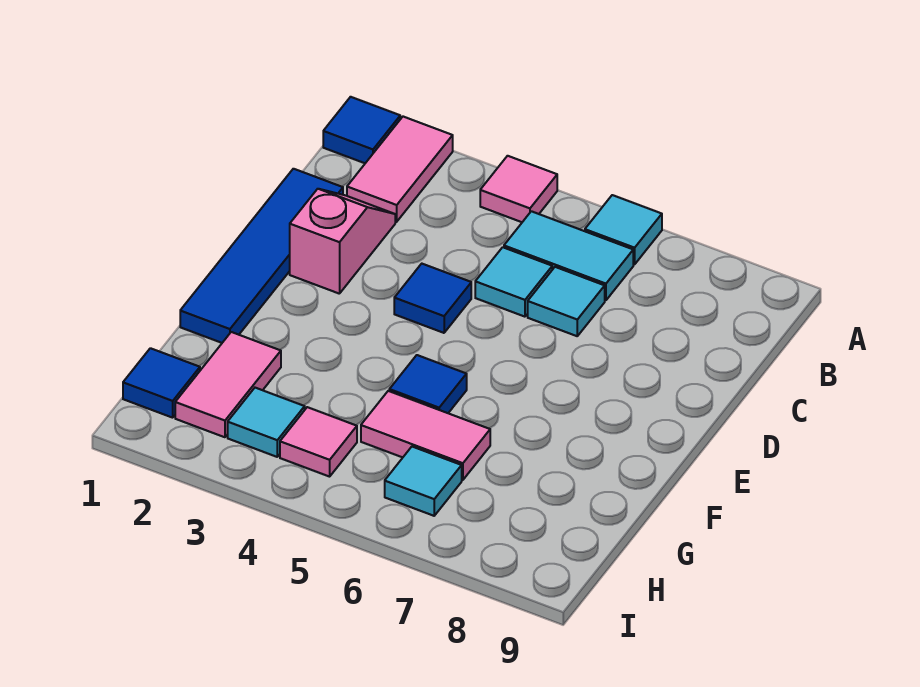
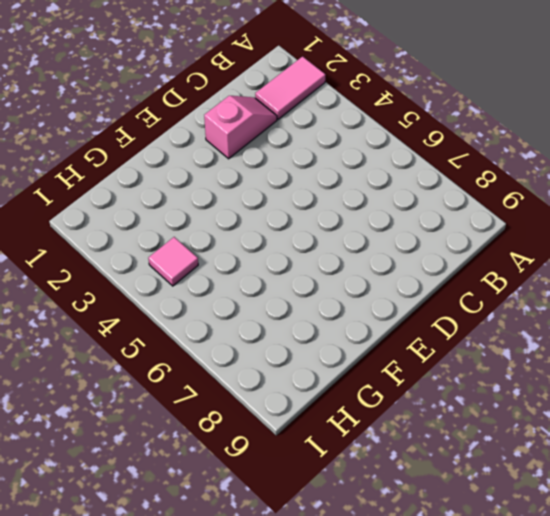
none -> blue 1x1 tile [323,97,400,163]
none -> pink 1x1 tile [480,156,557,222]
none -> cyan 1x1 tile [585,195,662,264]

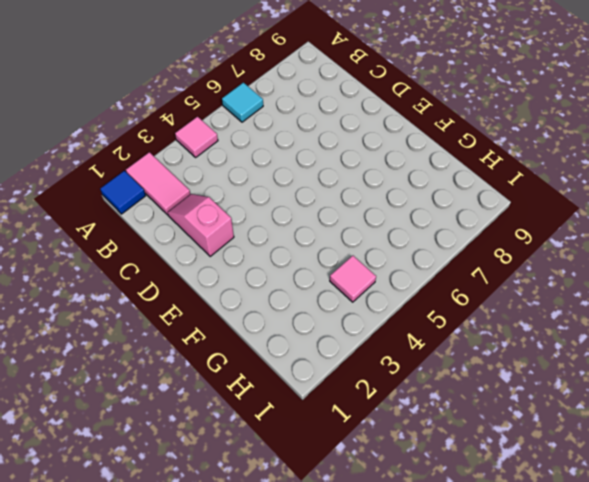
none -> cyan 1x2 tile [504,211,633,300]
none -> blue 1x4 tile [180,169,343,343]
none -> cyan 1x1 tile [475,247,552,317]

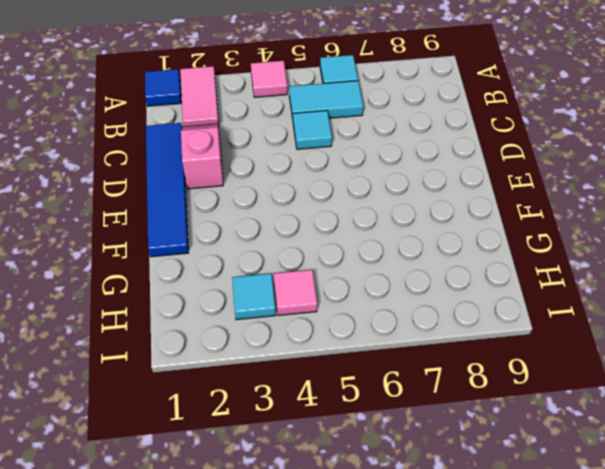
none -> cyan 1x1 tile [528,267,605,336]
none -> blue 1x1 tile [394,264,471,333]
none -> blue 1x1 tile [389,355,467,413]

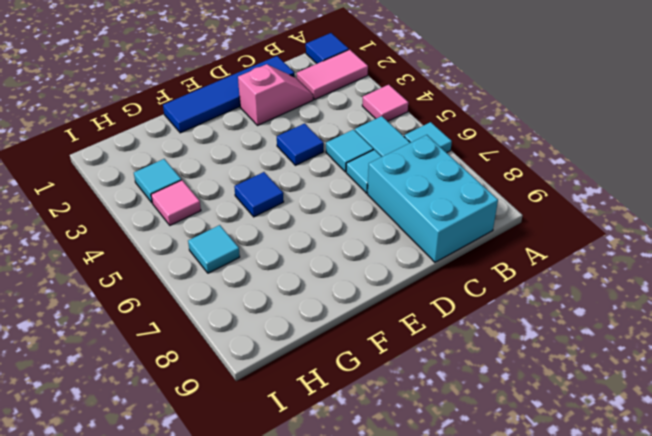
cyan 2x3 brick [367,135,498,262] -> none
none -> pink 1x2 tile [175,332,281,437]
none -> pink 1x2 tile [361,391,490,480]
none -> blue 1x1 tile [123,348,200,418]

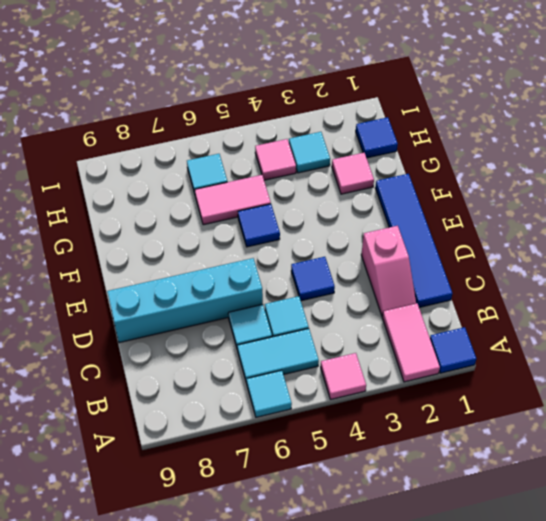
cyan 1x4 brick [107,258,263,343] -> none
pink 1x1 tile [332,153,374,194] -> pink 1x2 tile [175,332,281,437]

